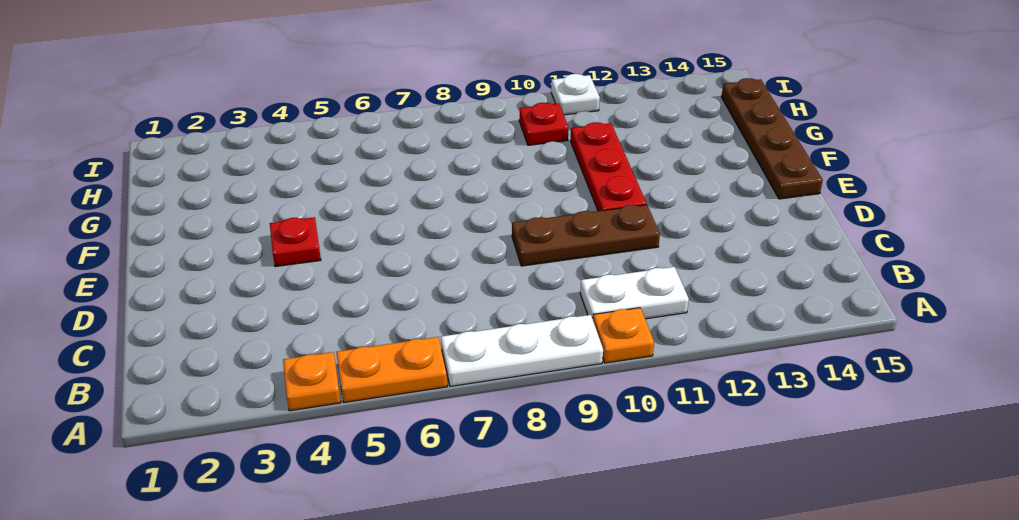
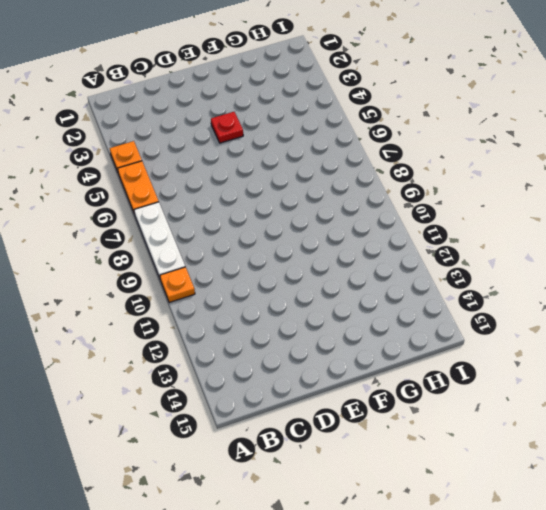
none -> white 1x2 plate [580,267,689,319]
none -> brown 1x3 plate [512,205,660,266]

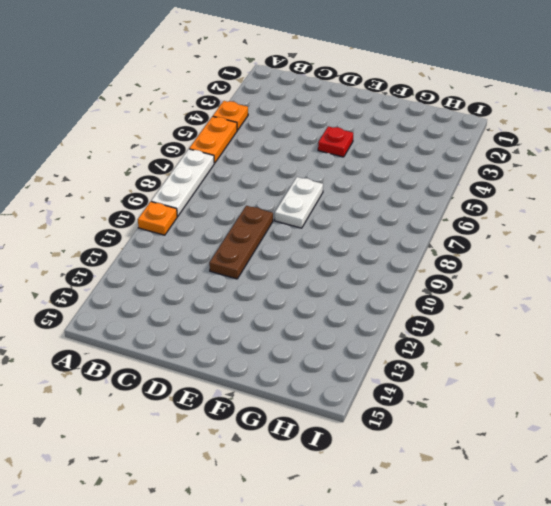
white 1x2 plate [275,177,323,228] -> white 1x2 plate moved to [580,267,689,319]
none -> red 1x3 plate [571,122,647,211]
none -> brown 1x4 plate [722,78,823,199]

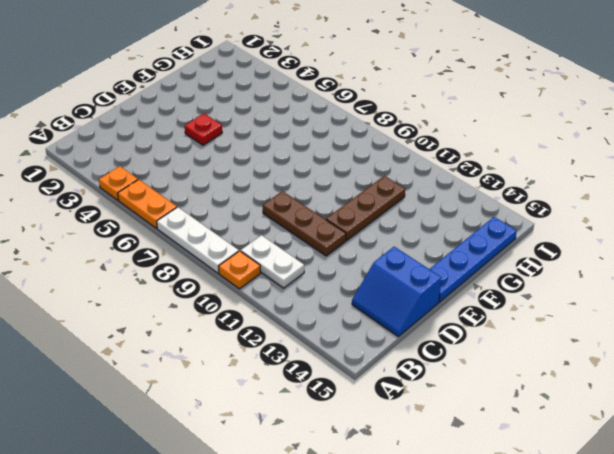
blue 2x2 slope [352,247,441,337] -> none
brown 1x3 plate [326,176,405,240] -> red 1x3 plate [571,122,647,211]
blue 1x4 plate [430,217,517,302] -> brown 1x4 plate [722,78,823,199]
none -> red 1x1 plate [519,103,569,145]
none -> white 1x1 plate [551,74,600,115]

